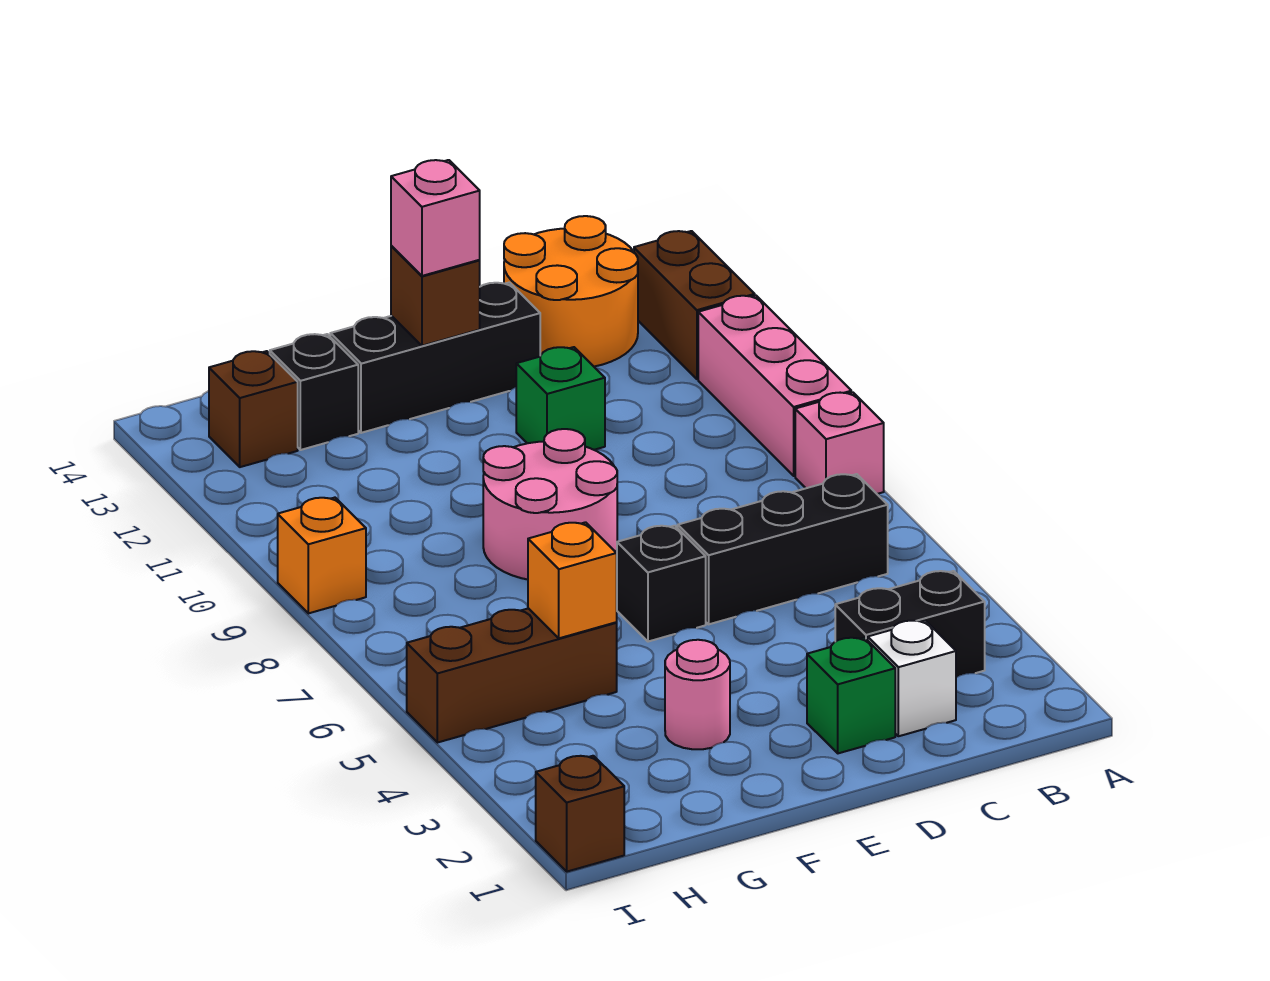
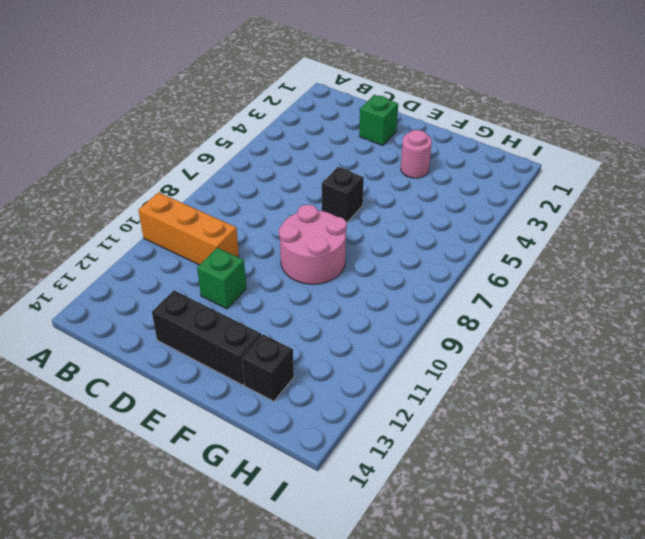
orange 1x3 brick [138,192,239,265] -> pink 1x3 brick [698,296,851,476]
none -> pink 1x1 brick [795,392,884,494]
none -> brown 1x2 brick [634,231,755,379]
none -> black 1x2 brick [835,571,985,677]

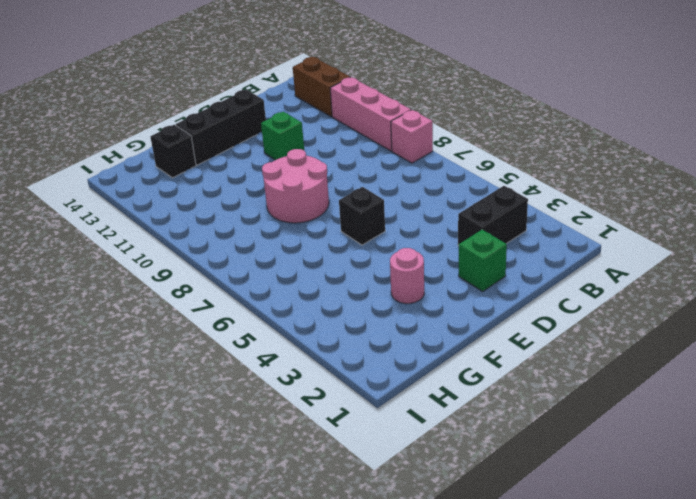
none -> black 1x3 brick [677,474,888,624]
none -> orange 2x2 round brick [504,216,638,367]
none -> white 1x1 brick [868,620,956,736]

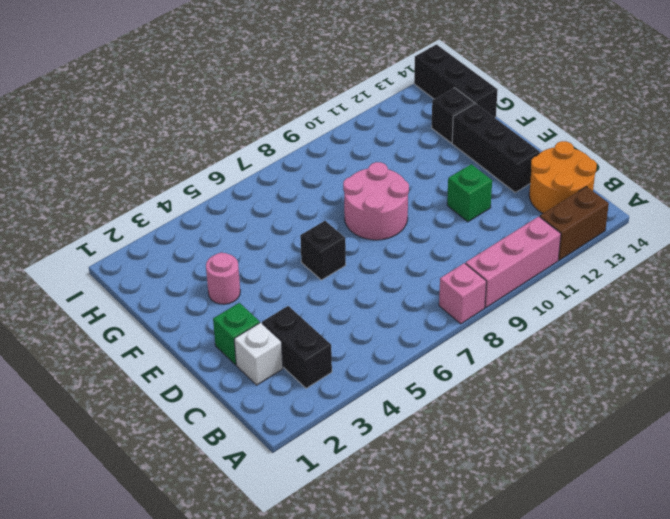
black 1x3 brick [414,45,498,118] -> black 1x3 brick moved to [677,474,888,624]
none -> brown 1x3 brick [407,608,617,743]
none -> brown 1x1 brick [209,351,298,467]
none -> brown 1x1 brick [536,756,624,872]

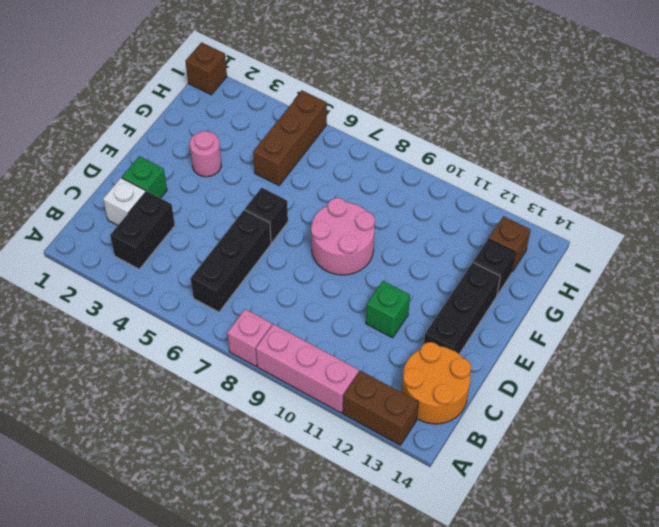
none -> orange 1x1 brick [278,498,366,613]
none -> brown 1x1 brick [391,246,480,346]
none -> orange 1x1 brick [528,522,617,638]

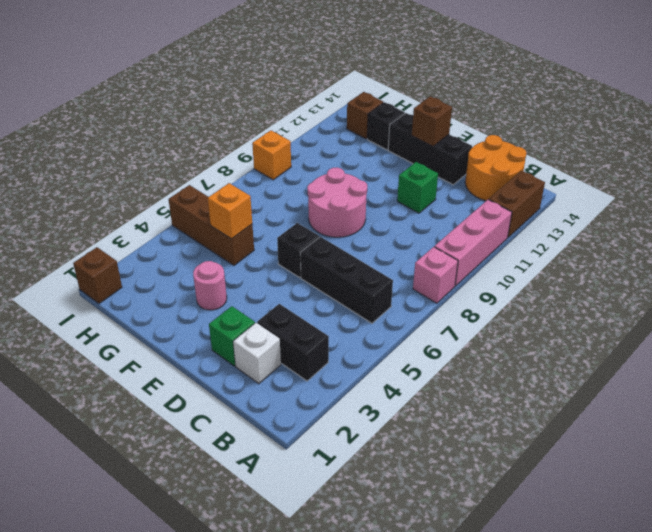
none -> pink 1x1 brick [391,160,480,276]

